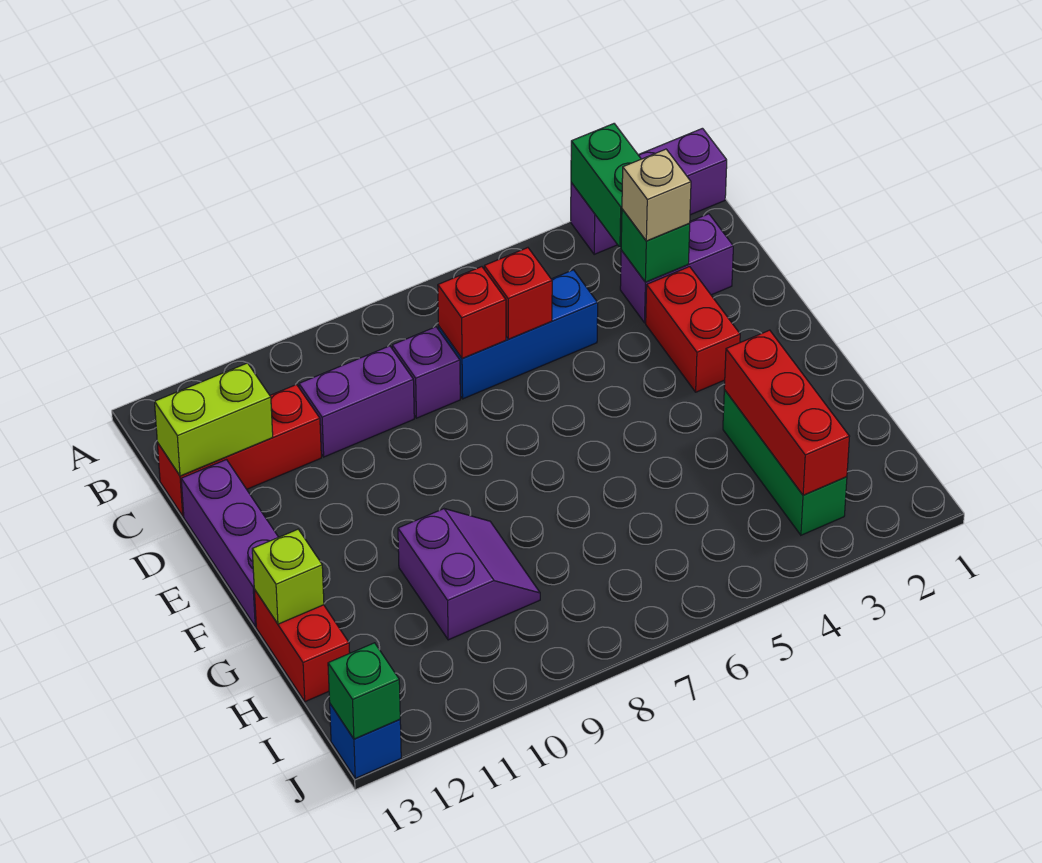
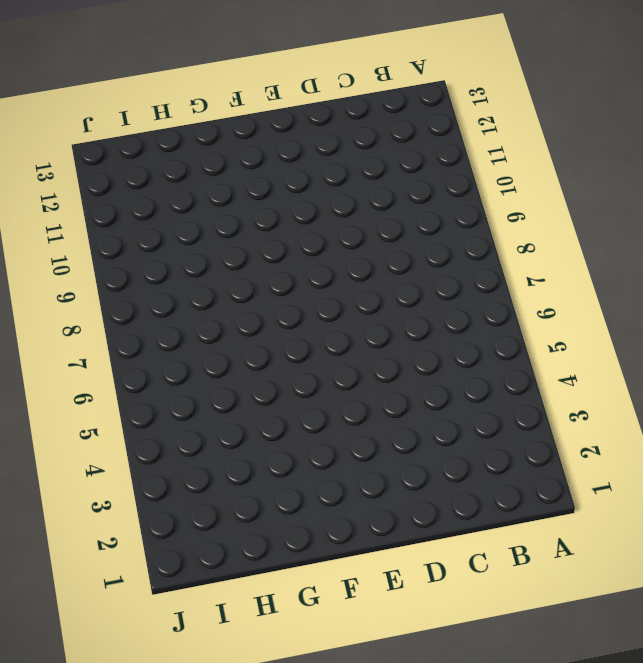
none -> purple 1x3 brick [571,128,727,254]
none -> purple 1x2 brick [620,214,733,323]
none -> blue 1x3 brick [438,270,598,399]

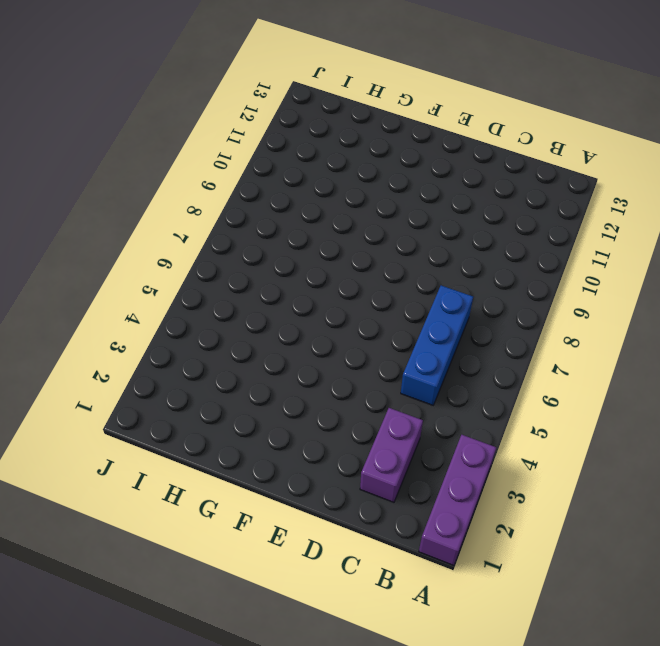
none -> purple 1x1 brick [392,327,460,418]
none -> purple 1x2 brick [299,346,414,457]
none -> red 1x3 brick [157,385,321,516]

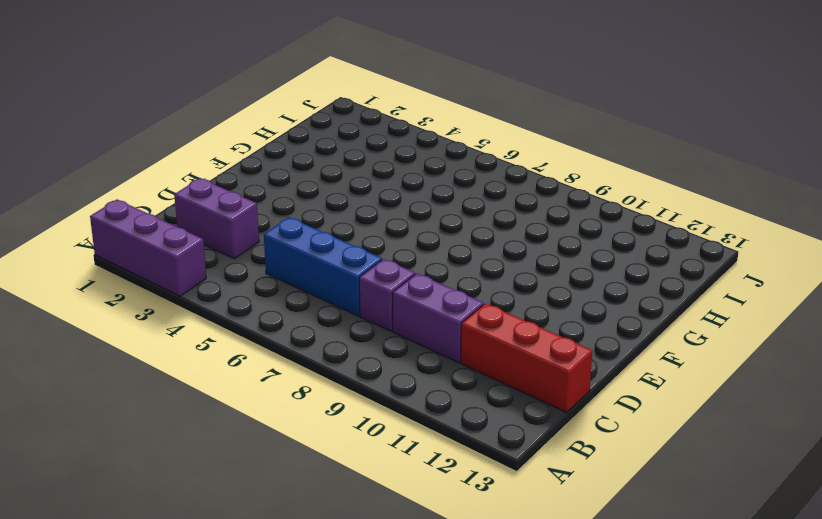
none -> red 1x2 brick [646,267,740,392]
none -> purple 1x3 brick [181,460,278,626]
none -> green 1x3 brick [723,390,847,535]

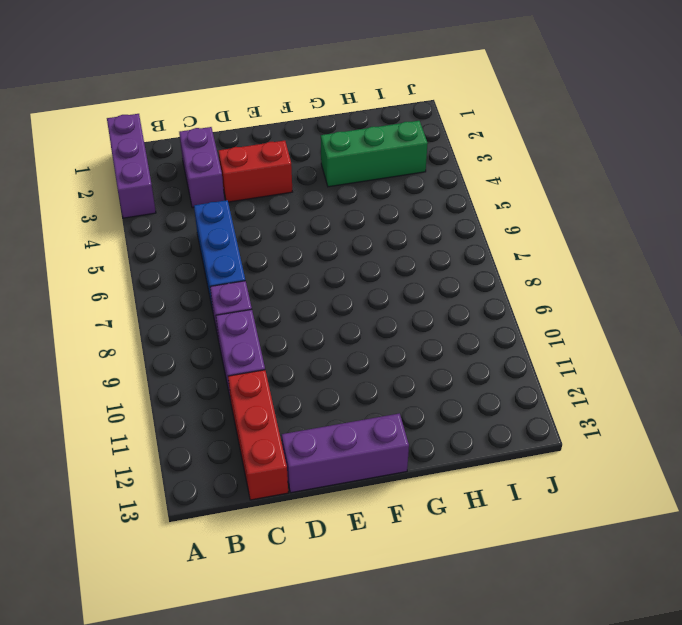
none -> purple 2x2 slope [398,509,540,640]
none -> red 1x2 brick [254,589,350,702]
none -> blue 1x1 brick [330,704,401,778]

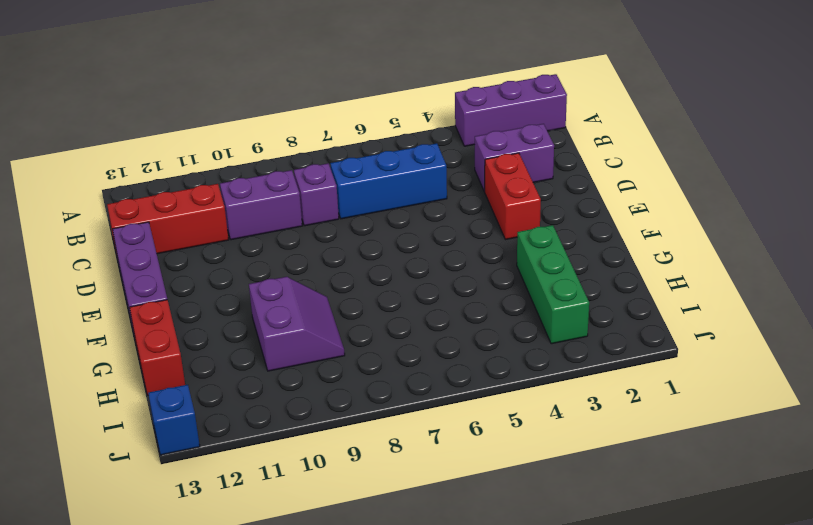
none -> green 1x2 brick [571,124,641,248]
none -> green 1x1 brick [621,209,690,282]
none -> red 1x1 brick [484,248,552,339]

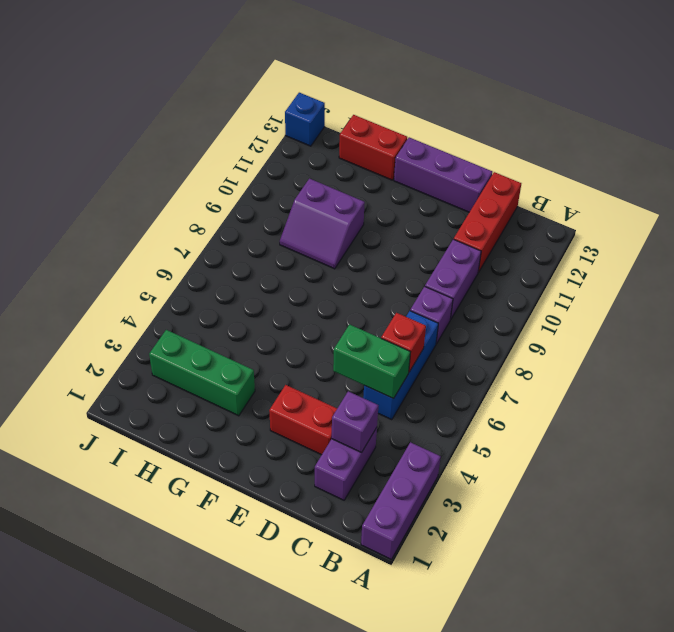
purple 1x1 brick [332,391,378,452] -> green 1x1 brick [621,209,690,282]
green 1x2 brick [333,324,410,399] -> green 1x2 brick moved to [571,124,641,248]
none -> red 1x1 brick [438,267,506,359]
none -> lime 1x2 brick [155,363,273,476]
none -> red 1x3 brick [724,330,849,495]

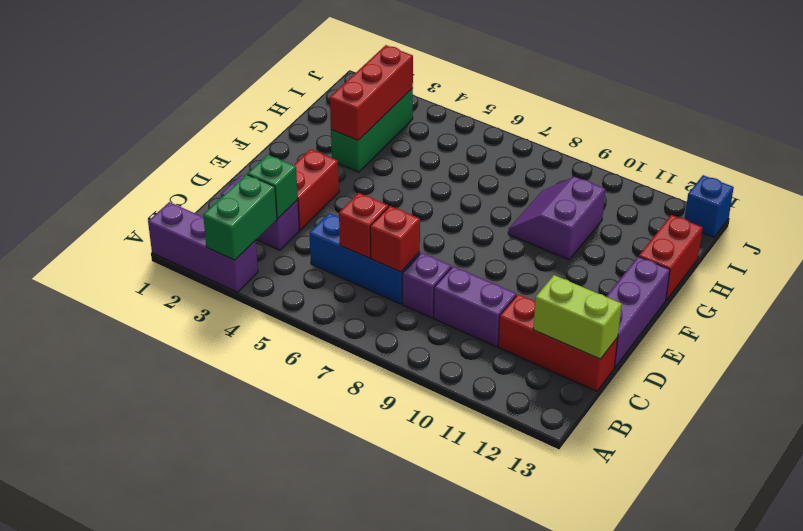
none -> lime 1x1 brick [252,529,324,624]
none -> green 1x1 brick [328,643,400,739]
none -> tan 1x1 brick [622,149,691,241]

